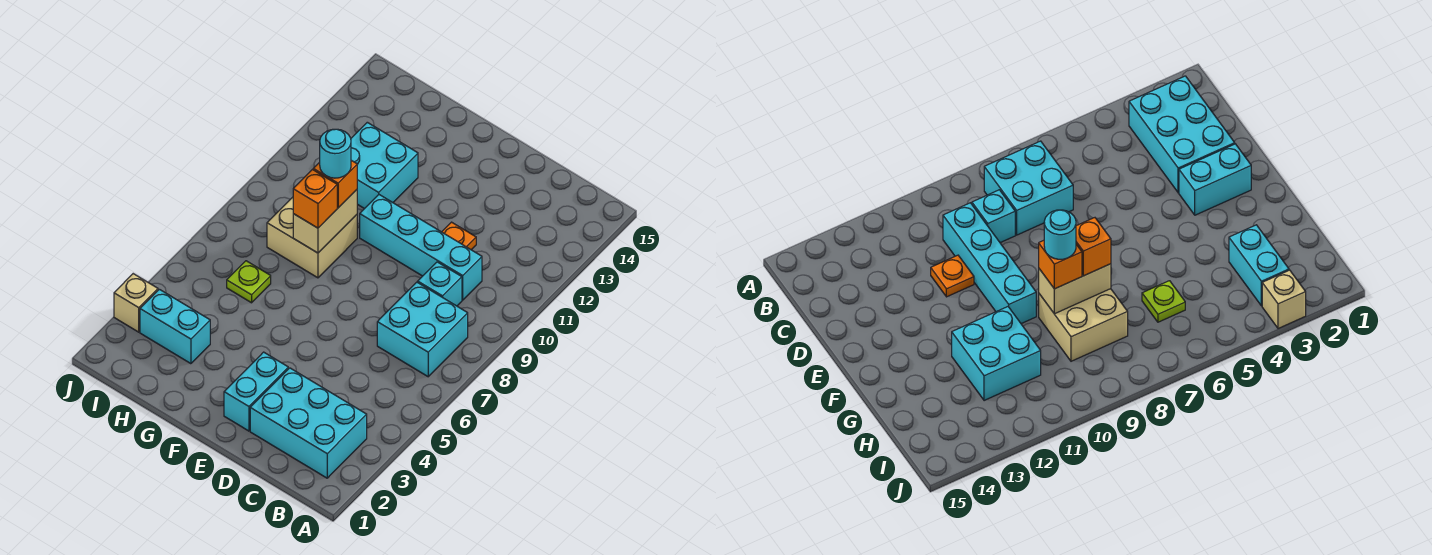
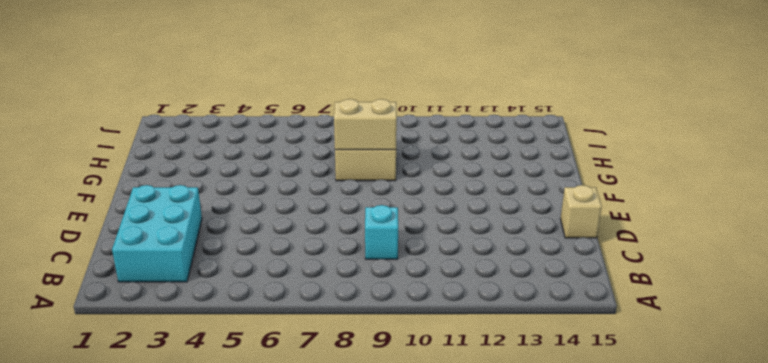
tan 1x1 brick [560,185,602,238] -> tan 1x1 brick moved to [114,274,158,332]
none -> cyan 2x2 brick [377,282,468,377]
none -> cyan 1x4 brick [360,195,482,300]
none -> orange 1x1 plate [442,222,476,250]

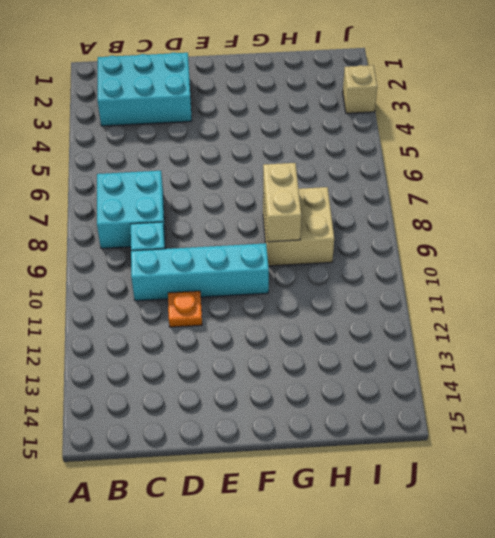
none -> cyan 1x2 brick [224,352,288,431]
none -> cyan 2x2 brick [351,122,418,209]
none -> cyan 1x2 brick [140,289,210,364]

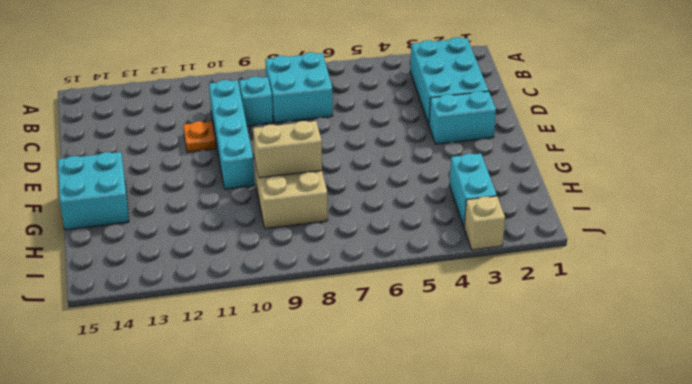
cyan 2x2 brick [58,152,129,230] -> cyan 2x2 brick moved to [351,122,418,209]
none -> lime 1x1 plate [227,261,271,303]
none -> orange 1x1 brick [293,170,337,228]
none -> orange 1x1 brick [313,160,357,208]

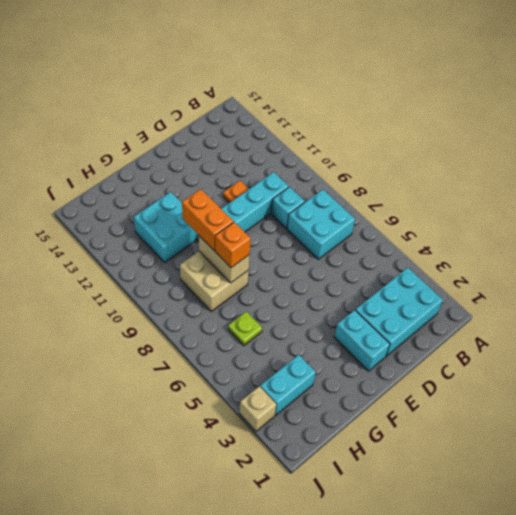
orange 1x2 brick [182,189,233,251] -> orange 1x1 brick [313,160,357,208]
none -> cyan 1x1 round brick [320,129,351,178]

